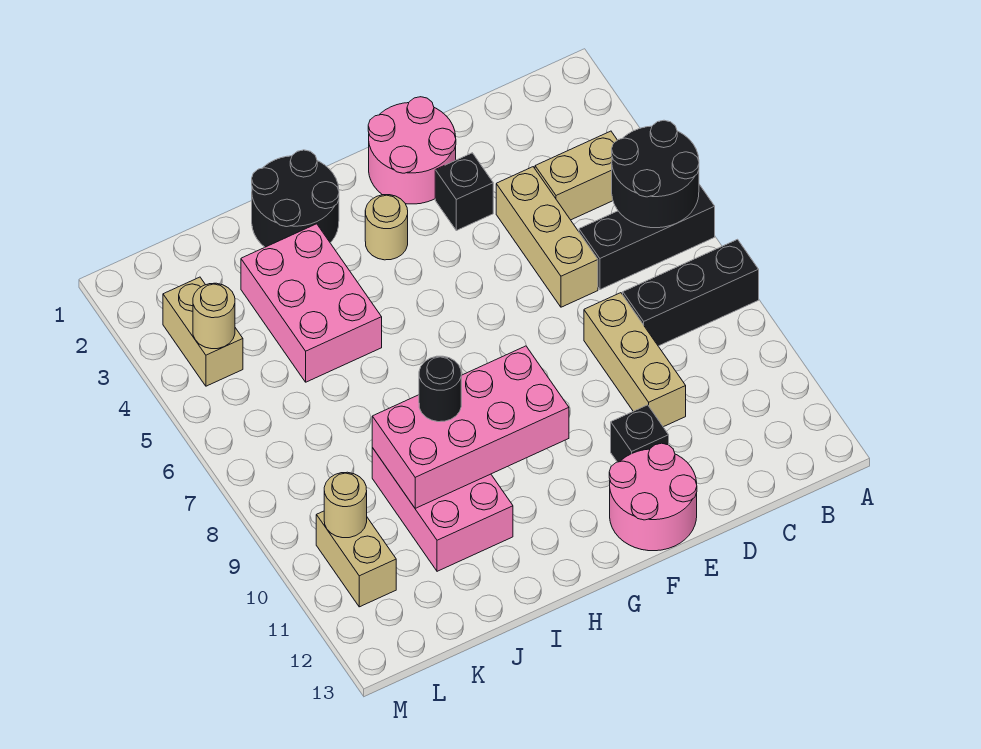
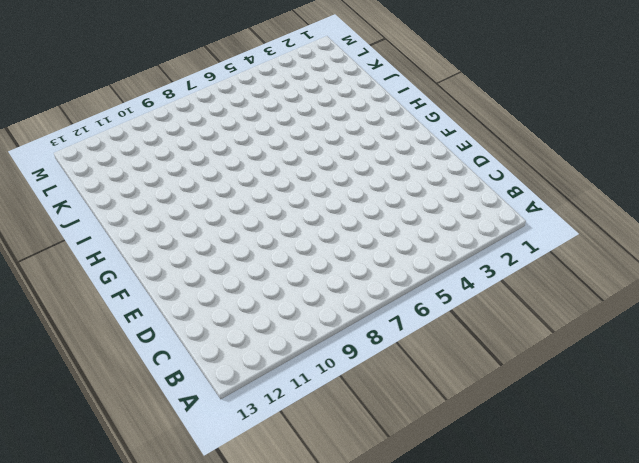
none -> black 1x3 brick [579,184,715,289]
none -> black 1x3 brick [623,239,759,346]
none -> tan 1x2 brick [535,131,617,220]

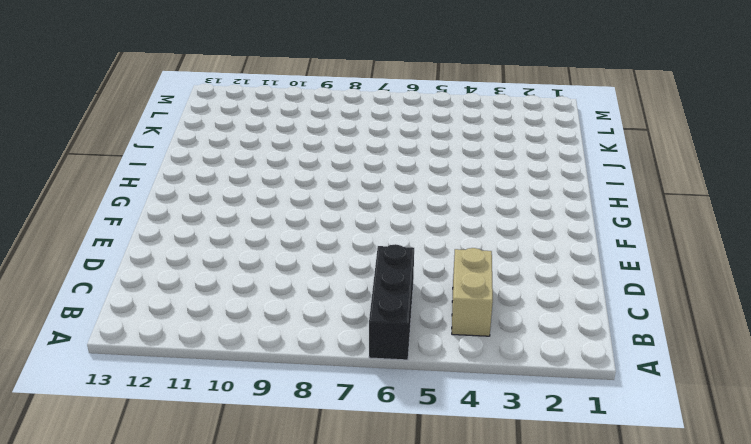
none -> black 1x3 brick [623,239,759,346]
none -> tan 1x3 brick [496,167,598,307]
none -> tan 1x3 brick [584,293,686,427]

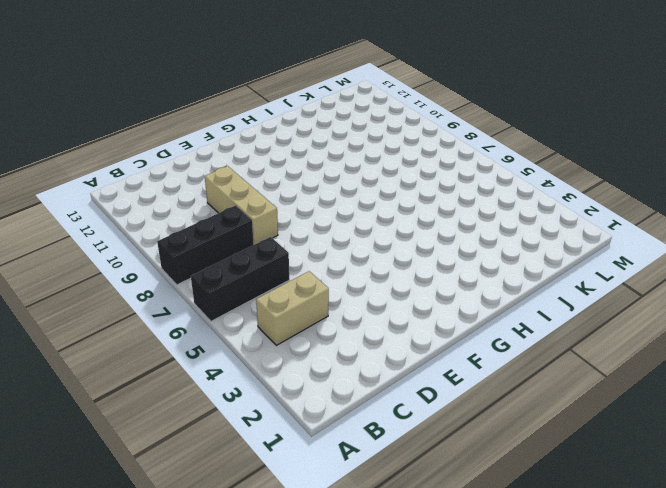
none -> tan 1x3 brick [496,167,598,307]
none -> pink 2x2 round brick [368,97,456,204]
none -> black 1x1 brick [435,153,493,230]

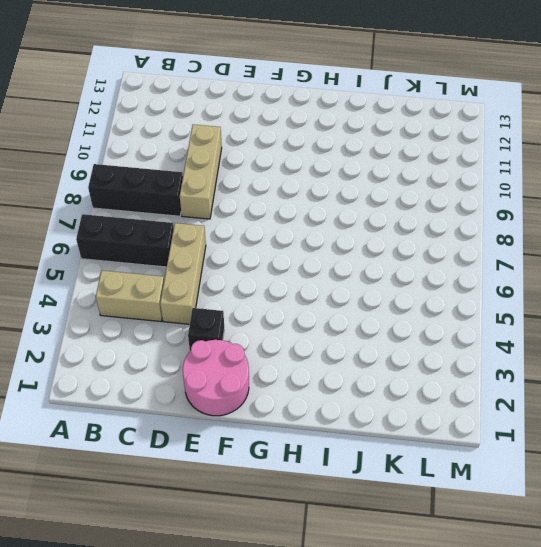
none -> black 1x1 brick [611,405,669,462]
none -> pink 2x2 round brick [609,443,697,551]
none -> tan 1x1 round brick [365,195,408,260]

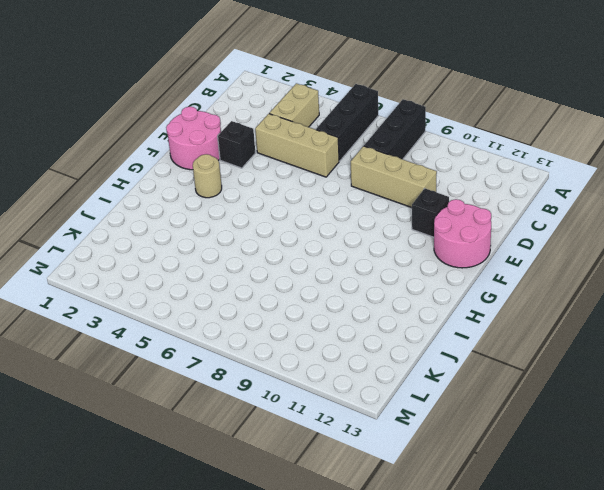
none -> black 2x2 round brick [252,150,339,247]
none -> pink 2x3 brick [241,224,382,382]
none -> pink 2x3 brick [372,448,513,571]

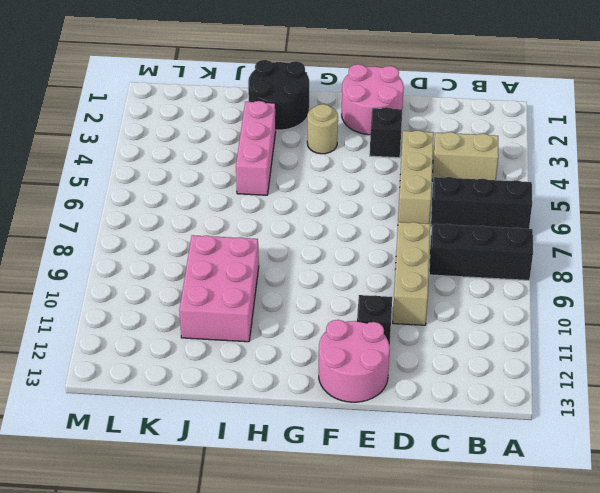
pink 1x3 brick [236,101,276,195] -> pink 2x3 brick [241,224,382,382]
none -> tan 1x2 brick [163,277,243,386]
none -> tan 1x2 brick [316,511,396,607]
none -> black 2x2 round brick [612,120,699,228]

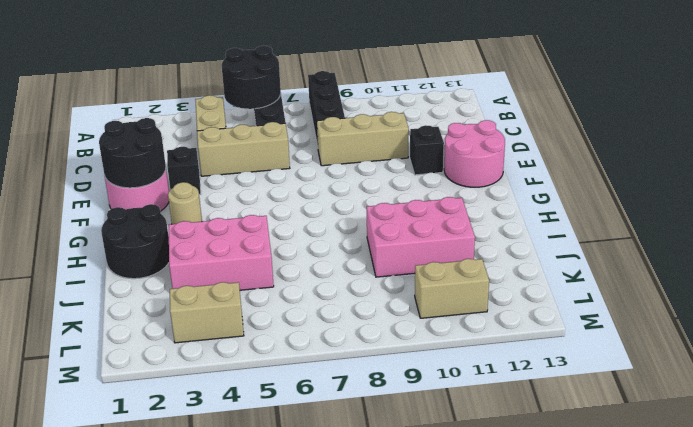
black 2x2 round brick [99,118,166,188] -> none
none -> pink 2x4 brick [372,346,569,508]
none -> tan 1x1 round brick [193,283,235,349]
none -> tan 1x1 round brick [324,472,367,538]

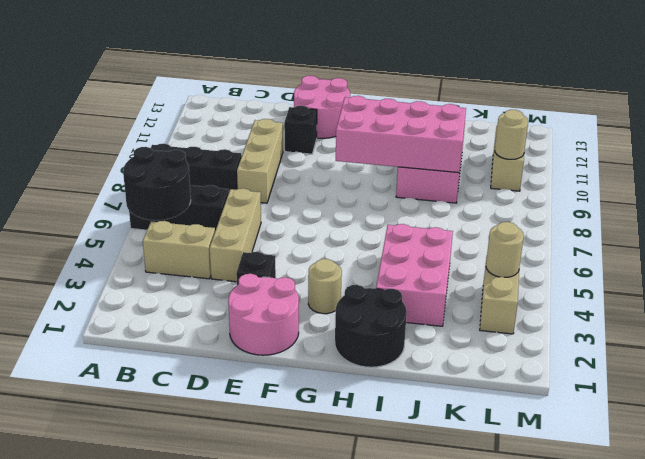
none -> black 1x1 round brick [419,356,461,422]

